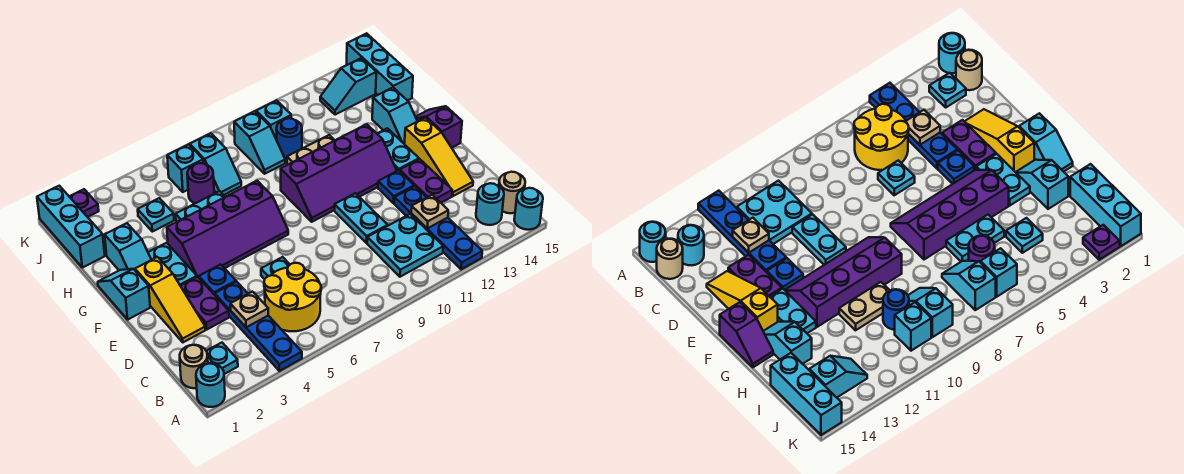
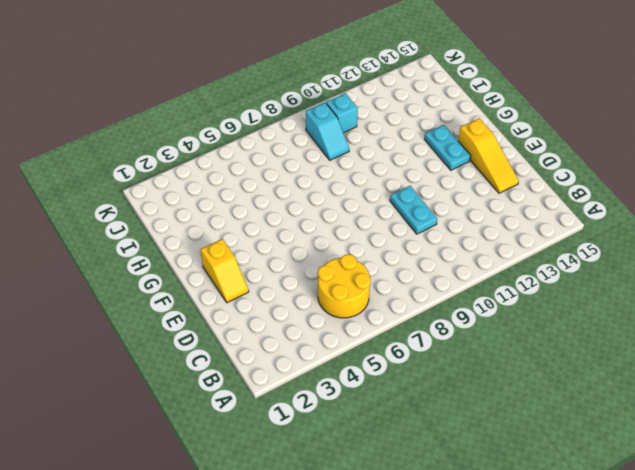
yellow 1x2 slope [201,239,249,303] -> yellow 1x3 slope [135,257,205,342]
none -> cyan 1x1 round brick [196,363,225,407]
none -> blue 1x4 plate [215,282,302,371]
none -> blue 1x4 plate [394,186,482,269]
none -> cyan 1x1 round brick [514,188,543,230]

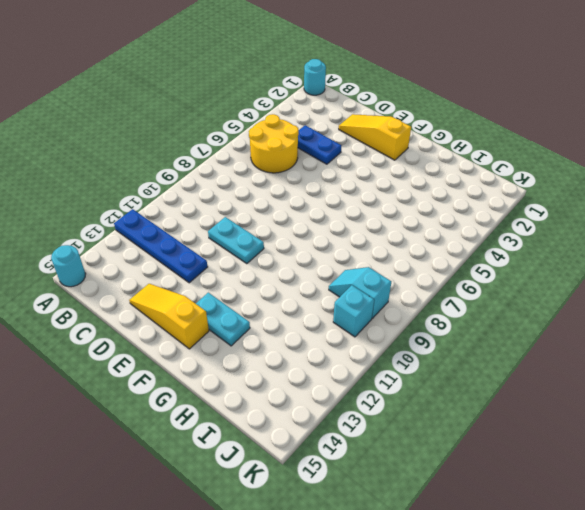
blue 1x2 plate [298,125,342,164] -> blue 1x4 plate [215,282,302,371]
none -> tan 1x1 round brick [180,345,208,388]
none -> cyan 1x1 plate [206,343,238,374]
none -> cyan 2x2 plate [367,214,443,277]
none -> cyan 1x1 round brick [476,183,504,225]

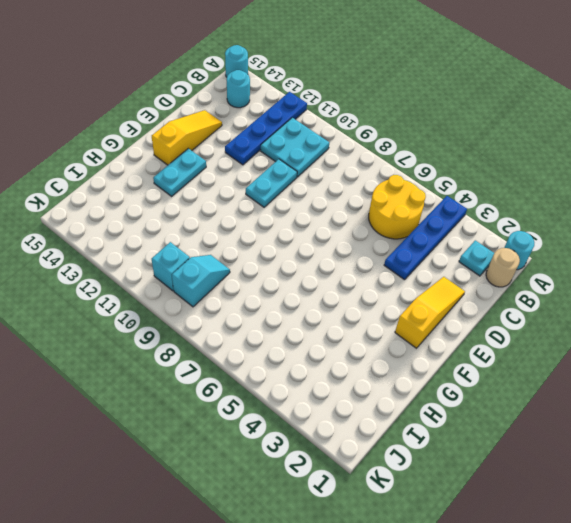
none -> tan 1x1 round brick [499,172,525,213]
none -> purple 1x2 plate [181,277,229,329]
none -> cyan 1x1 plate [261,257,290,279]
none -> purple 1x2 plate [400,159,452,203]

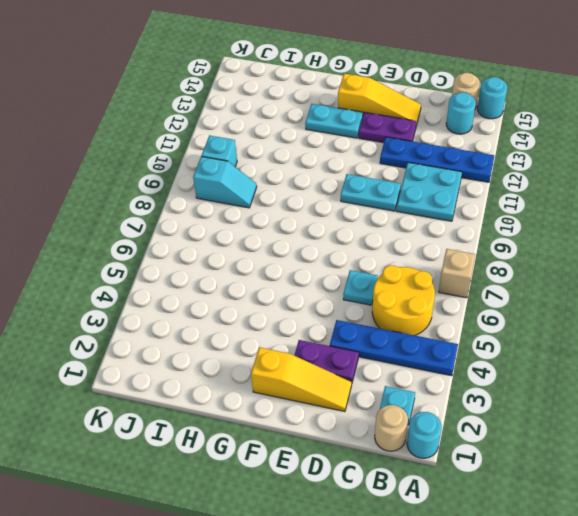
tan 1x1 brick [439,249,475,298] -> none
none -> blue 1x1 plate [199,264,236,295]
none -> blue 1x1 plate [378,170,414,203]
none -> cyan 1x2 slope [98,269,150,319]
none -> cyan 1x2 plate [148,243,197,286]

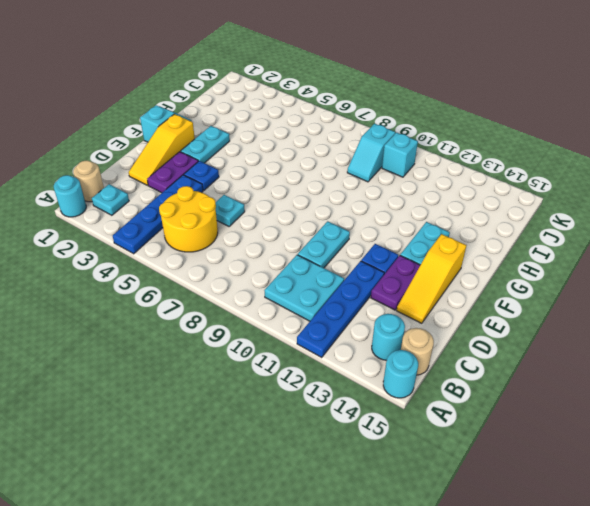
none -> purple 2x4 slope [167,181,288,278]
none -> purple 2x4 slope [281,124,397,222]
none -> purple 1x2 slope [416,106,462,148]
none -> cyan 1x2 slope [105,223,151,270]

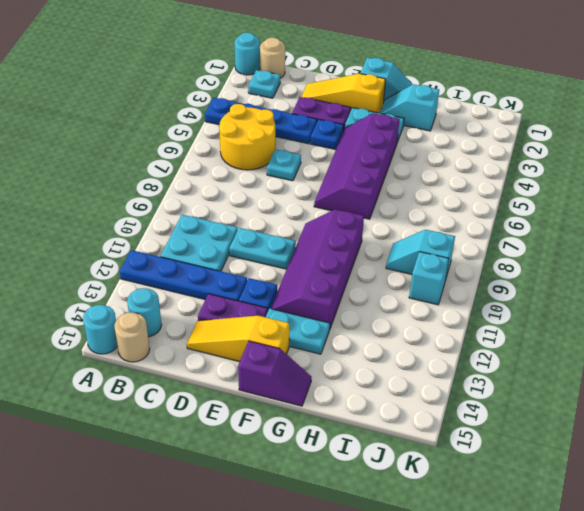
none -> cyan 1x2 slope [372,88,417,144]
none -> cyan 1x2 plate [176,191,225,222]
none -> tan 1x2 plate [287,135,335,164]
none -> cyan 1x3 brick [37,186,105,268]

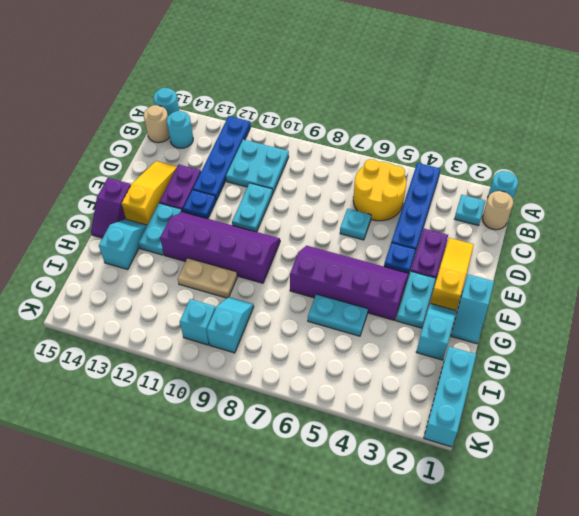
none -> cyan 1x1 plate [138,198,174,232]
none -> purple 1x1 round brick [187,163,214,203]
none -> cyan 1x2 slope [190,133,241,195]
none -> blue 1x1 round brick [276,118,302,159]

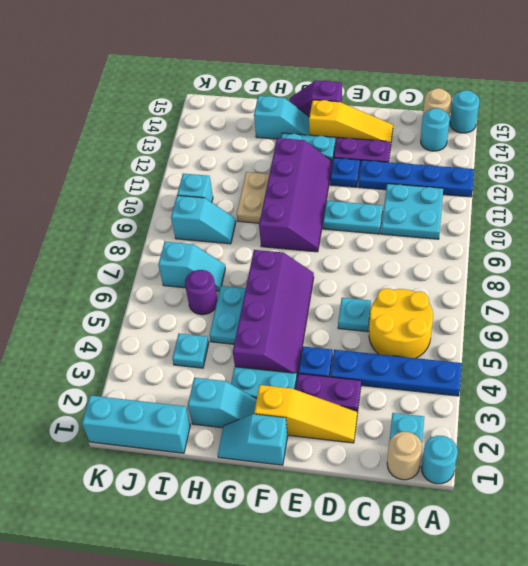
none -> blue 1x1 round brick [276,118,302,159]
none -> cyan 1x3 brick [347,33,413,101]
none -> cyan 1x1 brick [167,144,203,192]
none -> cyan 1x2 slope [320,58,376,115]

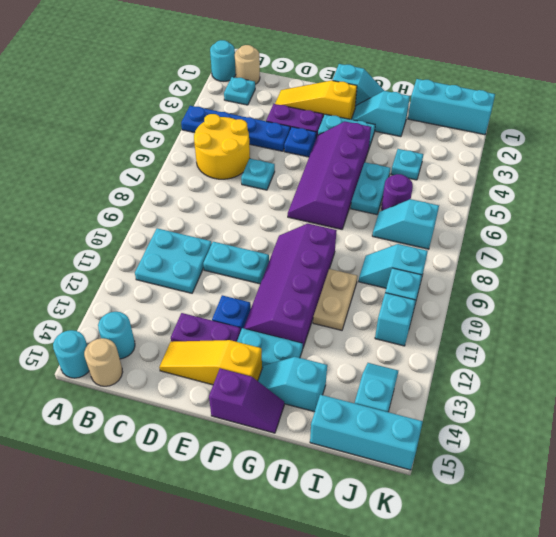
cyan 1x1 brick [375,293,415,346] -> cyan 1x1 brick moved to [167,144,203,192]
none -> blue 1x4 plate [394,186,482,269]
none -> blue 1x1 round brick [276,118,302,159]
none -> purple 1x1 plate [69,189,99,217]
none -> tan 1x1 plate [230,292,268,327]

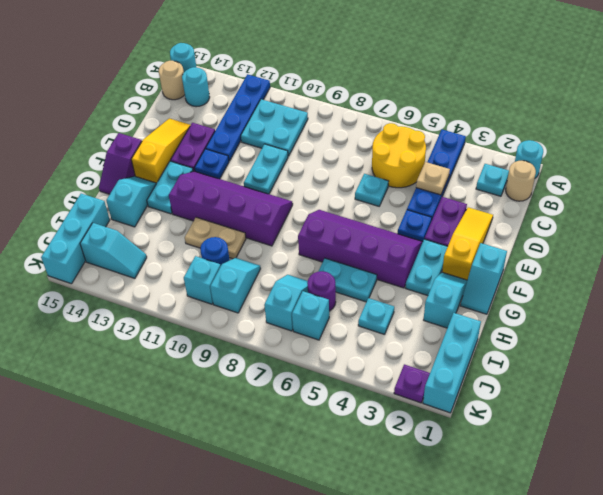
none -> tan 1x1 plate [411,195,448,229]

